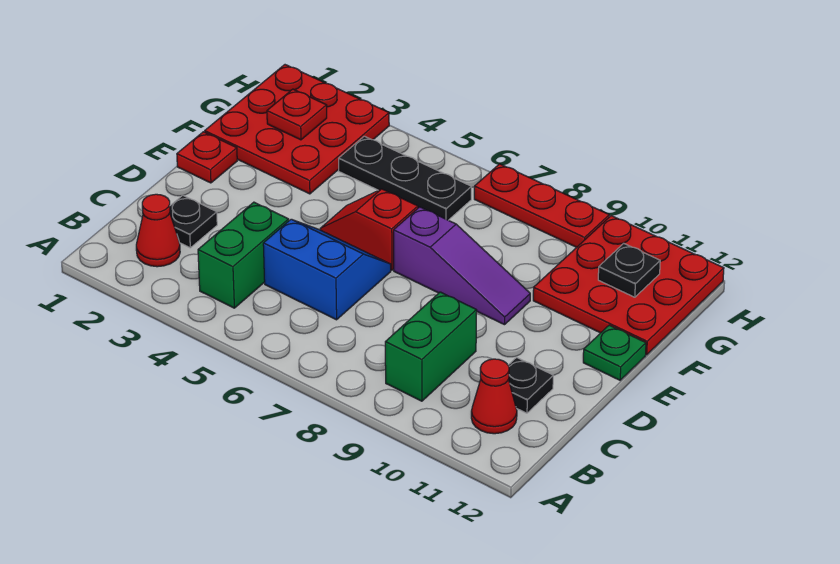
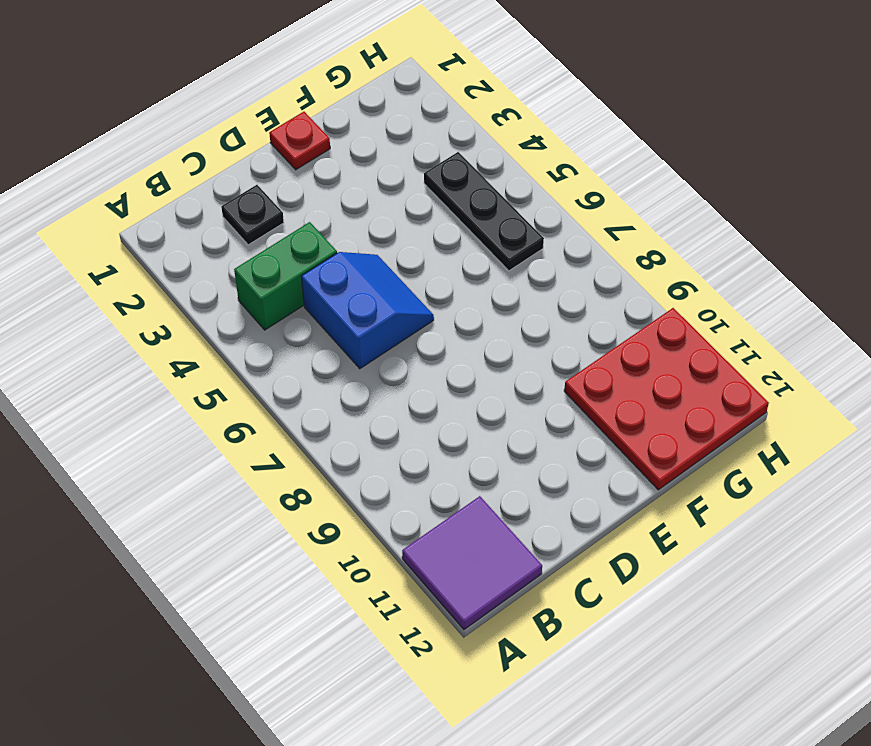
purple 2x2 tile [402,496,542,630] -> red 1x1 cone [471,359,517,434]
none -> red 1x1 cone [136,194,180,267]
none -> green 1x2 brick [385,292,477,401]
none -> black 1x1 plate [508,357,553,413]

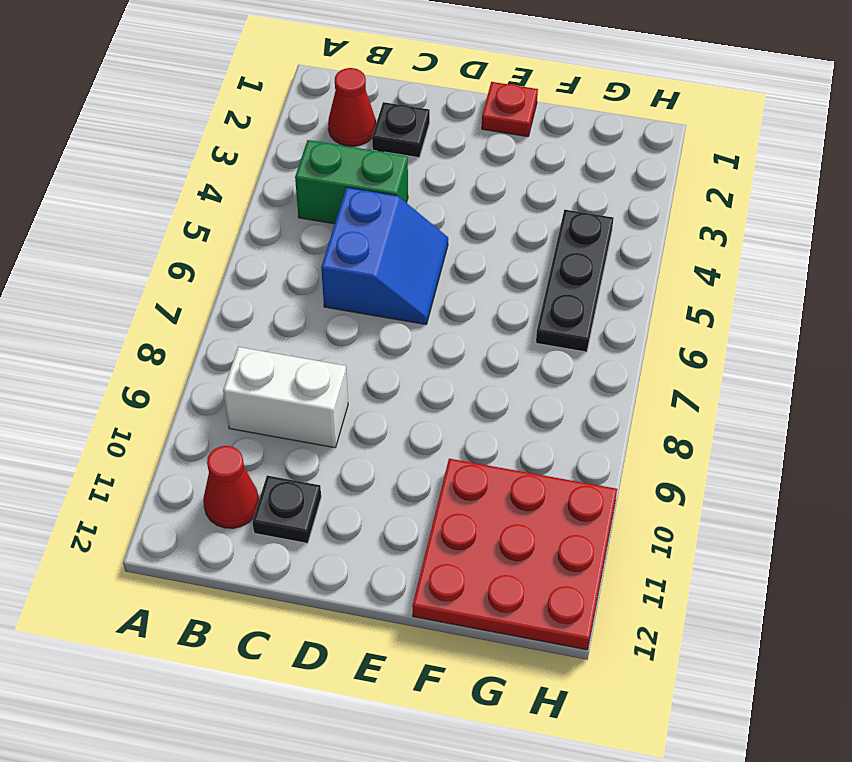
white 1x2 brick [223,347,348,448] -> green 1x2 brick [385,292,477,401]
none -> red 1x2 slope [320,189,418,270]
none -> purple 1x3 slope [394,207,530,325]
none -> green 1x1 plate [583,325,646,380]

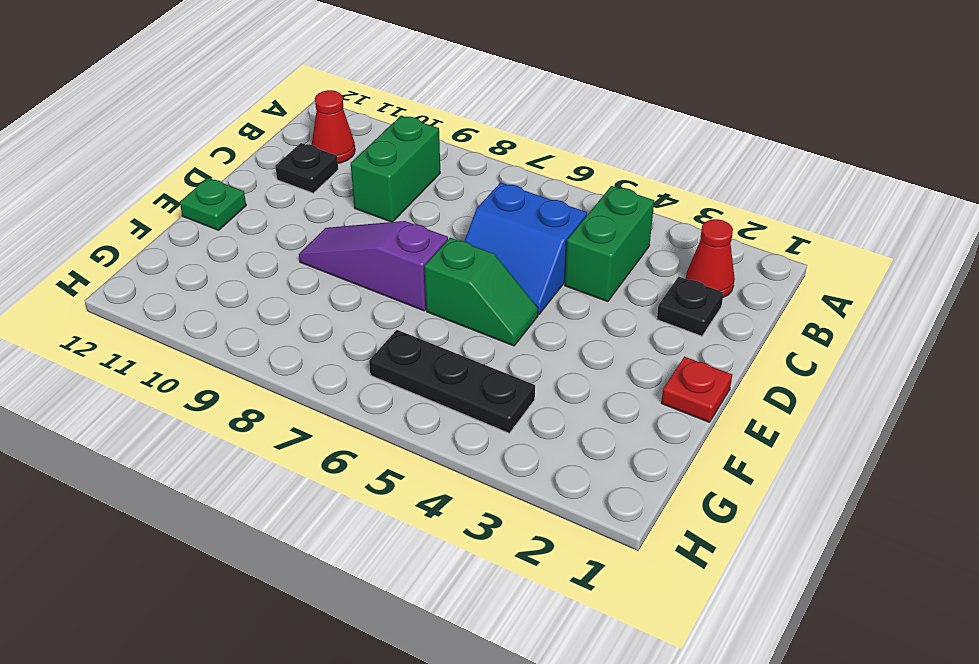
green 1x2 slope [424,238,538,346] -> red 1x2 slope [320,189,418,270]
none -> red 3x3 plate [205,65,389,194]
none -> red 3x3 plate [533,216,724,355]
none -> red 1x3 plate [474,164,609,247]

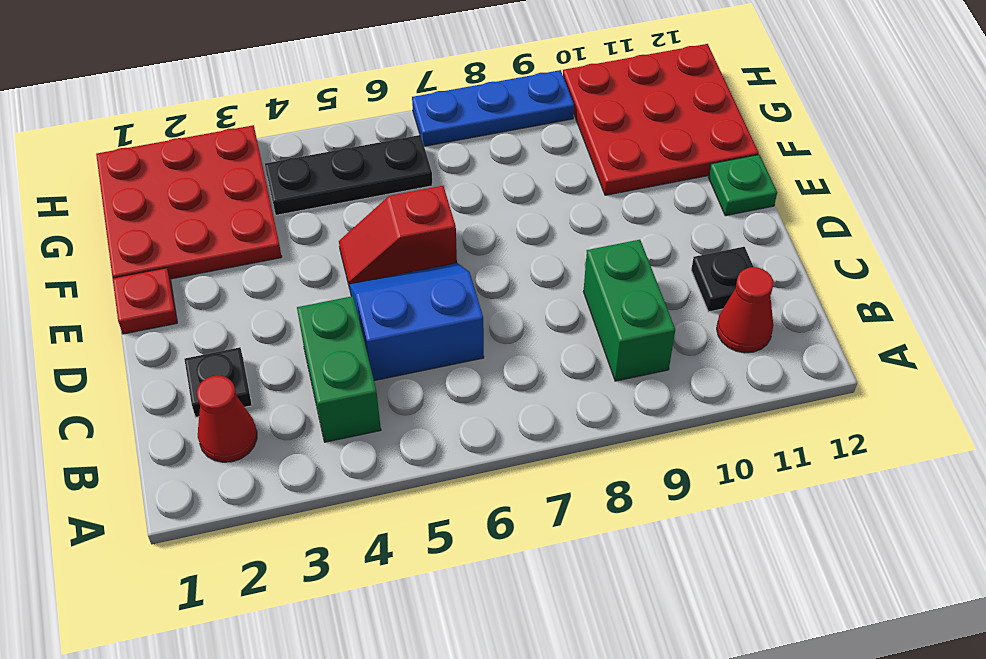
blue 1x3 plate [412,70,574,146] -> red 1x3 plate [474,164,609,247]
none -> purple 1x3 slope [394,207,530,325]
none -> red 1x1 plate [267,89,327,140]
none -> black 1x1 plate [598,243,660,297]

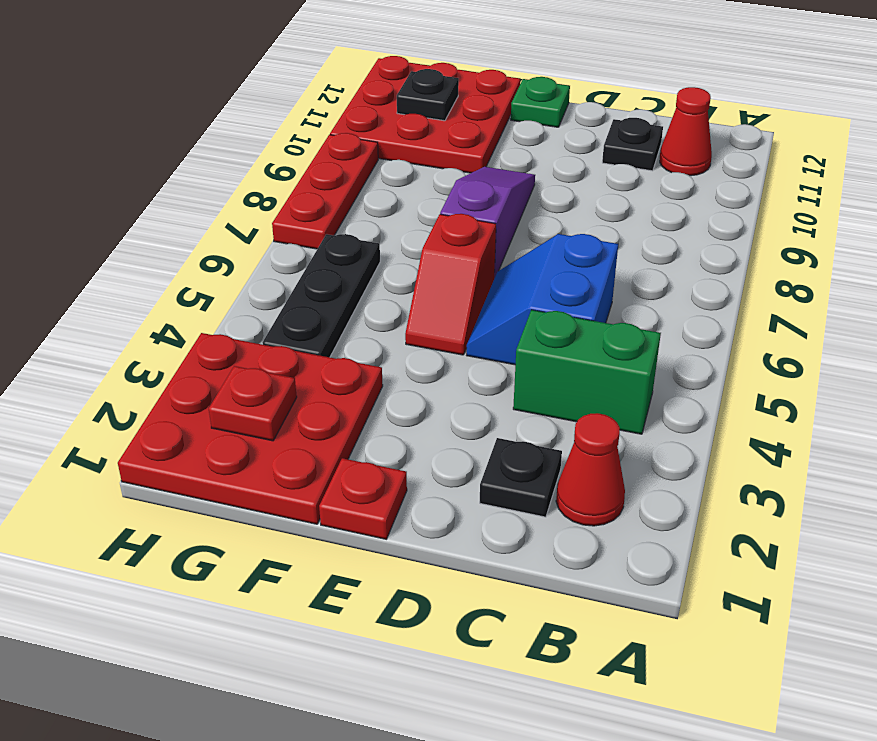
none -> green 1x2 brick [385,292,477,401]

